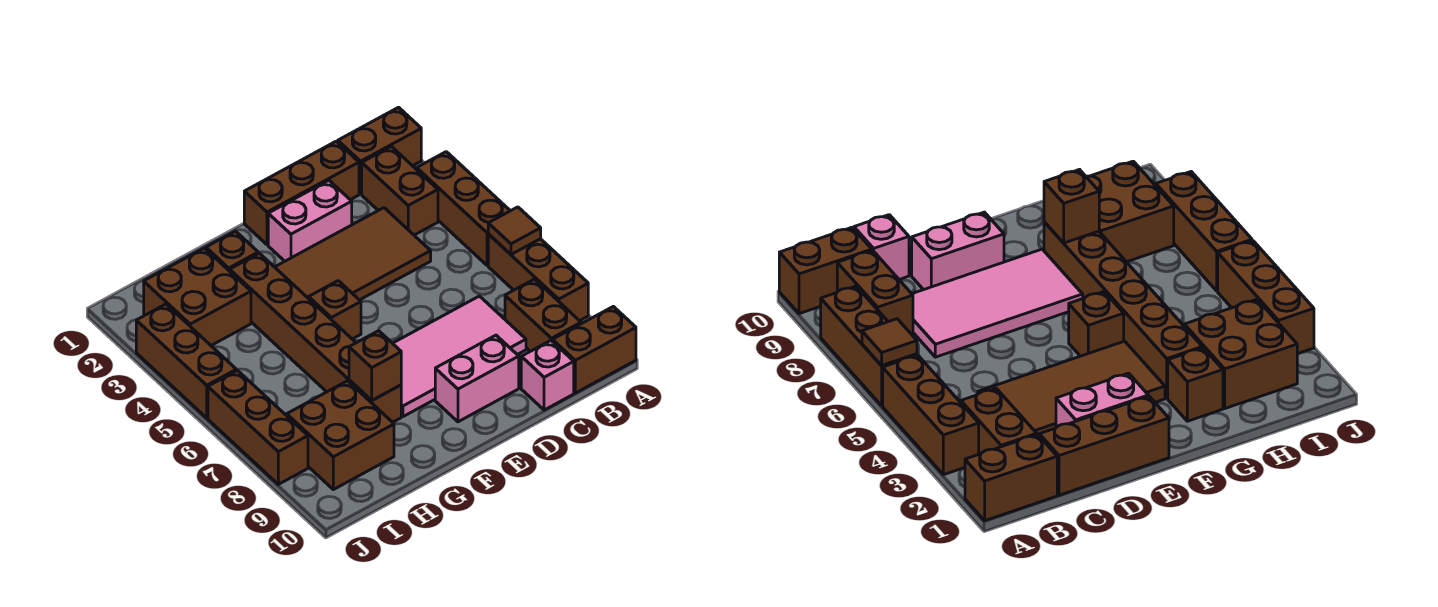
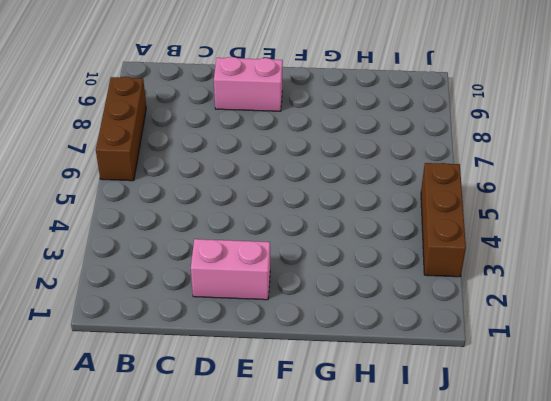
none -> brown 1x2 brick [338,107,421,194]
none -> brown 1x3 brick [417,152,510,266]
none -> brown 1x2 brick [553,306,636,393]

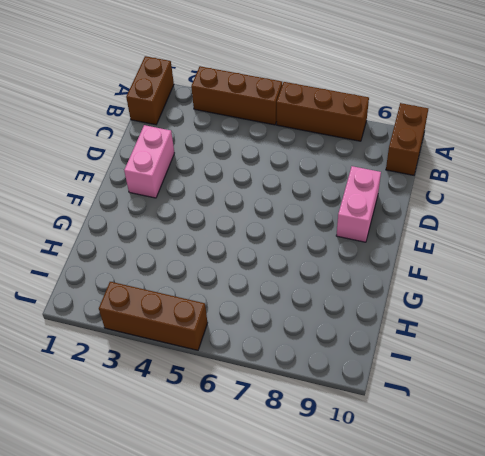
none -> brown 1x2 brick [362,146,438,235]
none -> brown 1x2 brick [505,279,581,351]
none -> brown 1x3 brick [244,141,359,245]

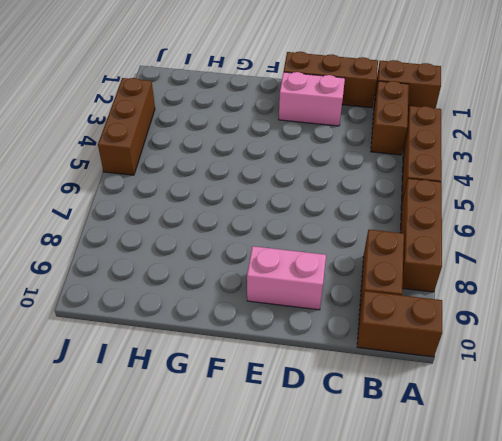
none -> brown 2x4 tile [275,208,431,300]
none -> pink 2x4 tile [393,296,526,417]
none -> pink 1x1 brick [521,341,574,410]

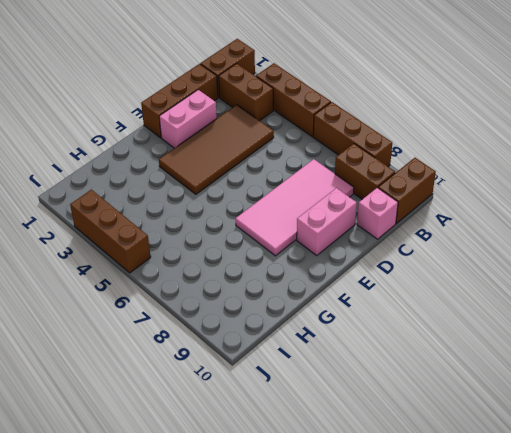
none -> brown 1x1 brick [309,281,361,339]
none -> brown 1x1 brick [206,231,258,271]
none -> brown 1x6 brick [230,253,401,422]

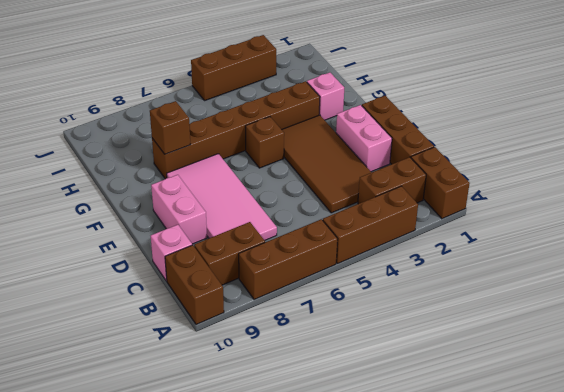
pink 1x1 brick [307,72,344,120] -> brown 1x1 brick [206,231,258,271]
none -> brown 2x2 brick [144,248,251,345]
none -> brown 2x2 brick [287,381,394,490]
none -> brown 1x3 brick [208,371,308,484]

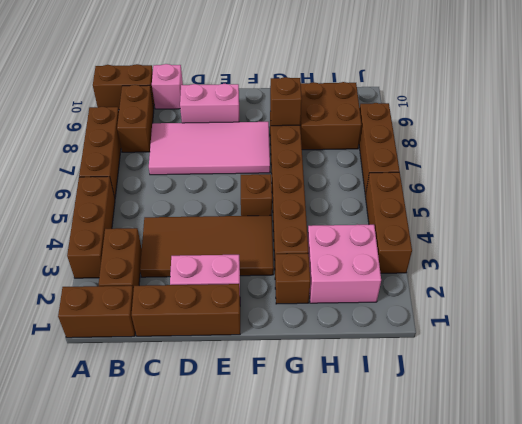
pink 2x2 brick [308,225,381,303] -> brown 2x2 brick [144,248,251,345]
none -> brown 1x1 tile [488,207,541,254]

